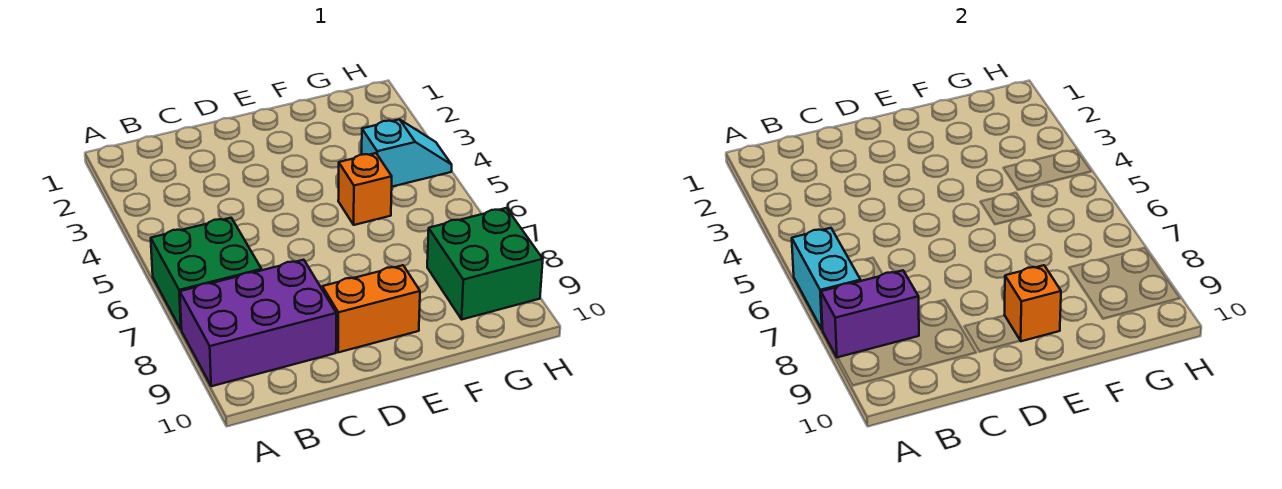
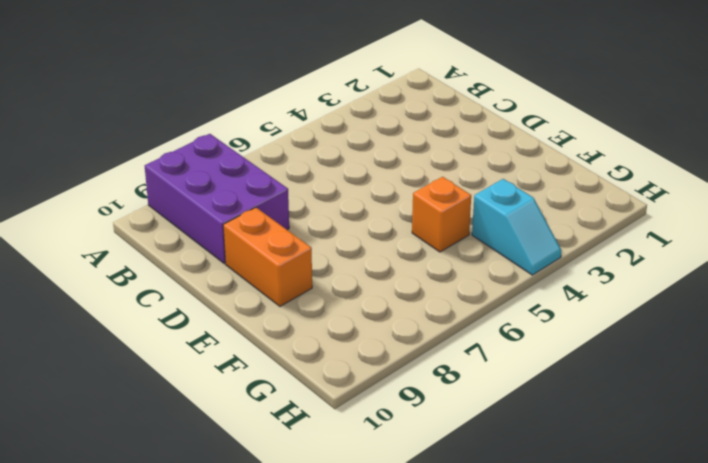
none -> green 2x2 brick [151,218,262,330]
none -> green 2x2 brick [427,208,543,319]

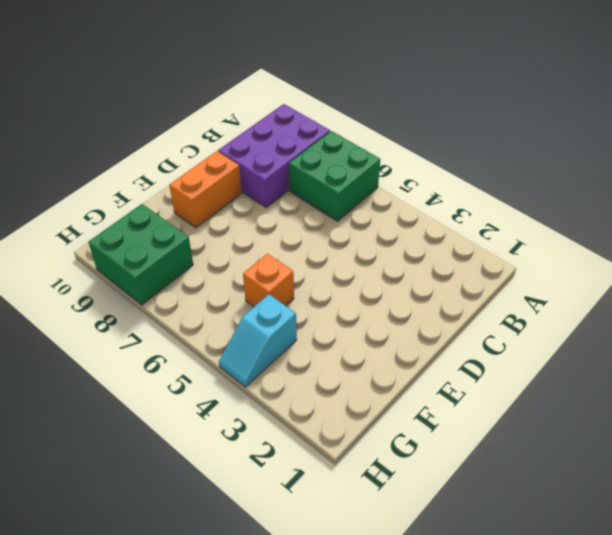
none -> cyan 1x2 brick [792,228,861,330]
none -> purple 1x2 brick [821,270,919,358]

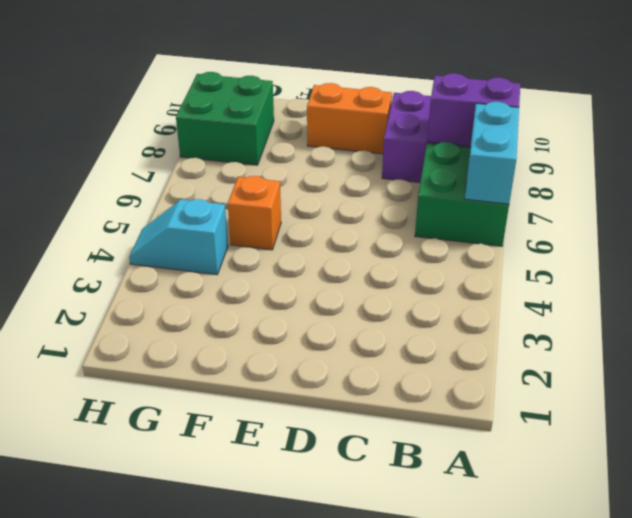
none -> orange 1x1 brick [1005,265,1061,341]

